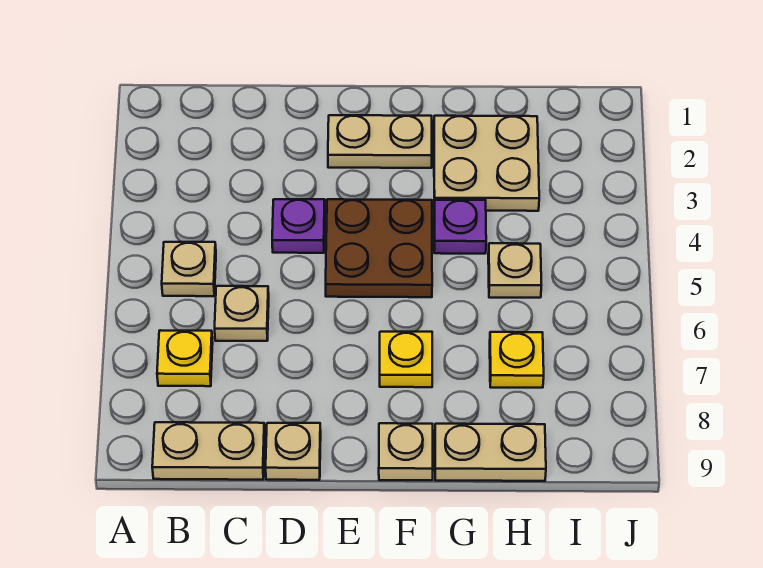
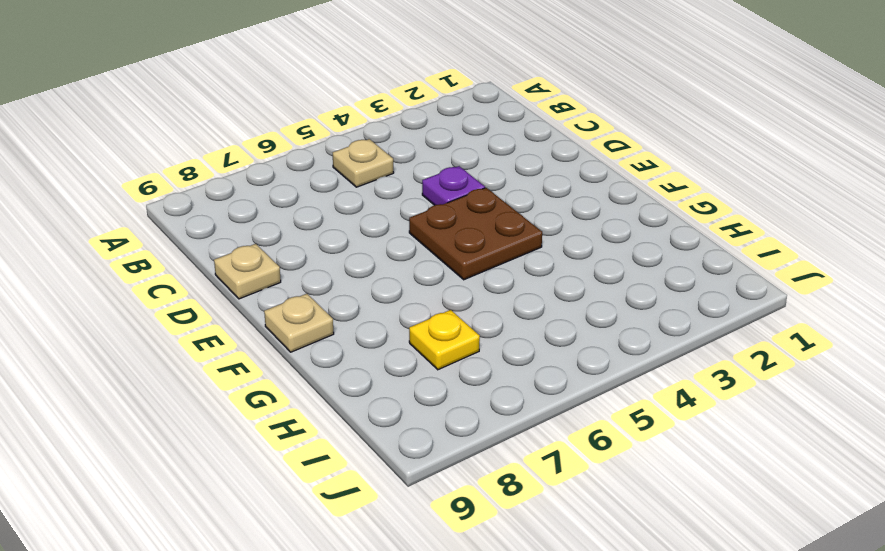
none -> yellow 1x1 plate [157,330,213,386]
none -> tan 1x2 plate [152,422,265,480]
none -> tan 1x1 plate [215,286,269,341]

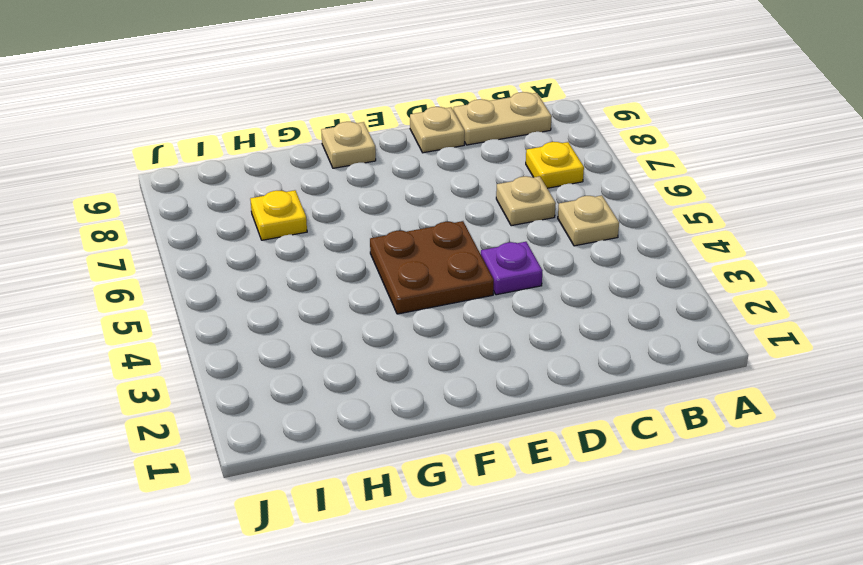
none -> tan 1x2 plate [328,115,432,168]
none -> yellow 1x1 plate [380,332,432,387]
none -> tan 2x2 plate [434,116,539,211]

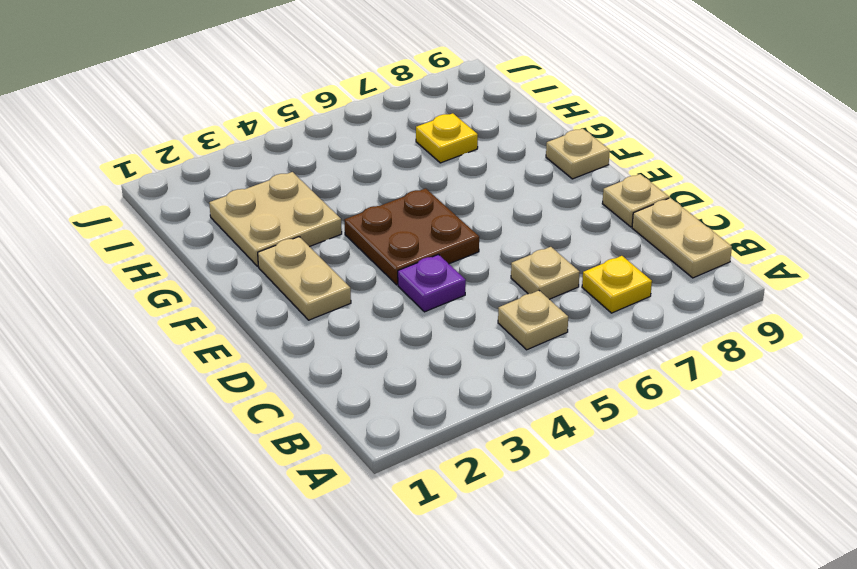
none -> yellow 1x1 plate [380,332,432,387]
none -> purple 1x1 plate [434,200,486,254]
none -> tan 1x2 plate [435,424,546,481]

